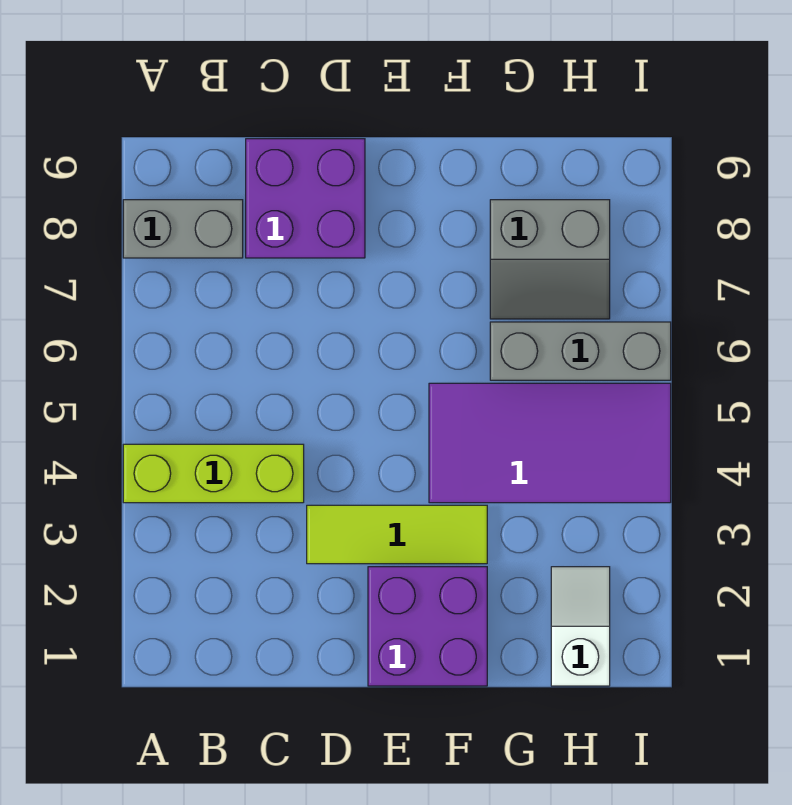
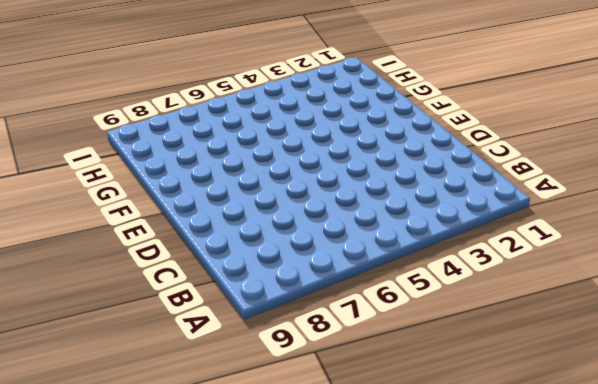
none -> lime 1x3 brick [123,444,304,503]
none -> grey 1x2 brick [123,200,243,258]

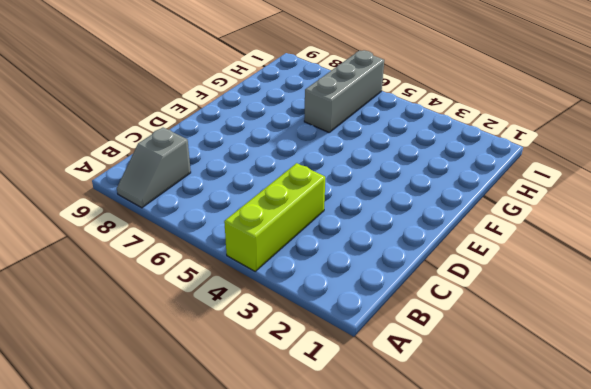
grey 1x2 slope [117,128,191,208] -> grey 1x2 brick [123,200,243,258]
none -> purple 2x2 brick [246,139,365,258]
none -> lime 1x3 tile [307,505,487,564]

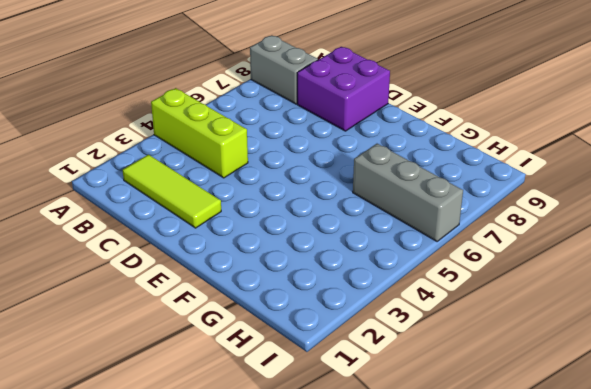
lime 1x3 tile [123,155,221,228] -> lime 1x3 tile moved to [307,505,487,564]
none -> purple 2x2 brick [368,567,487,686]
none -> purple 2x4 tile [429,383,671,503]

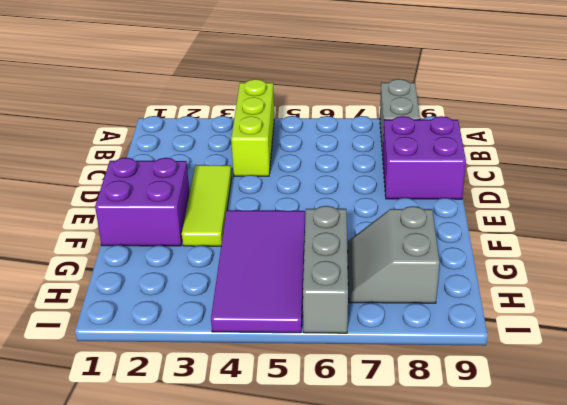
none -> white 1x2 slope [551,567,610,686]

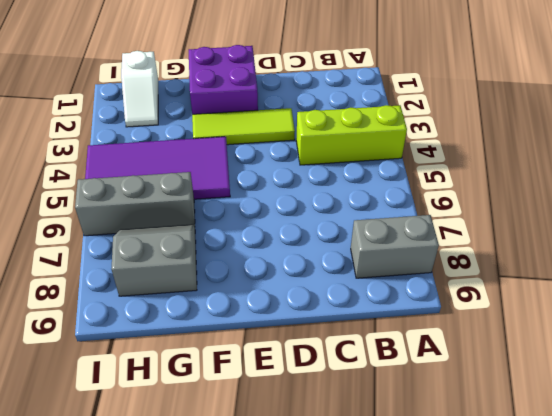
none -> purple 2x2 brick [246,139,365,258]

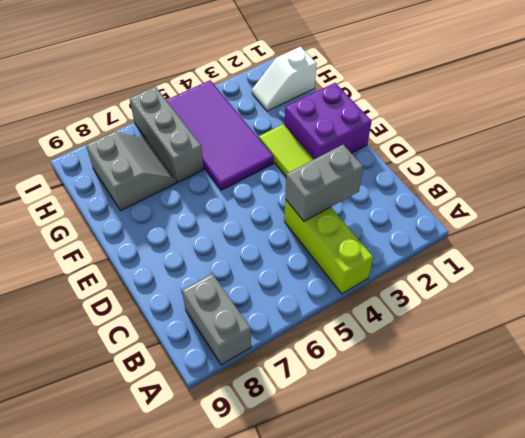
grey 1x2 brick [285,145,363,221] -> none
none -> purple 2x2 brick [246,139,365,258]

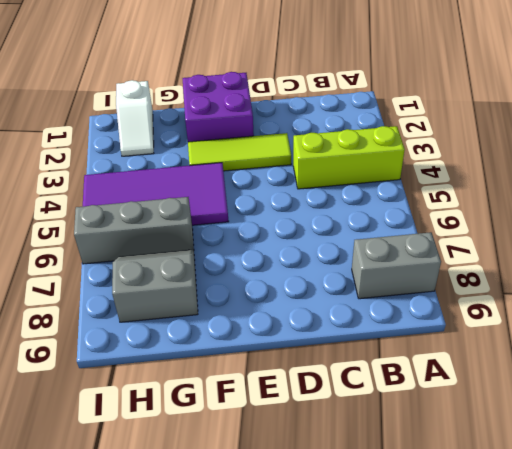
none -> purple 2x2 brick [246,139,365,258]

